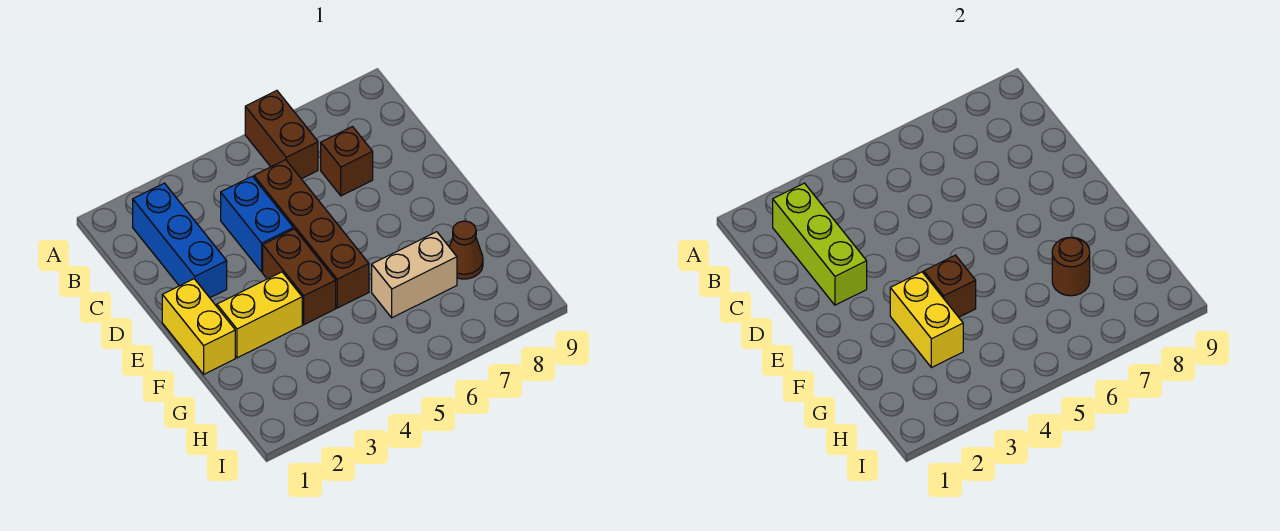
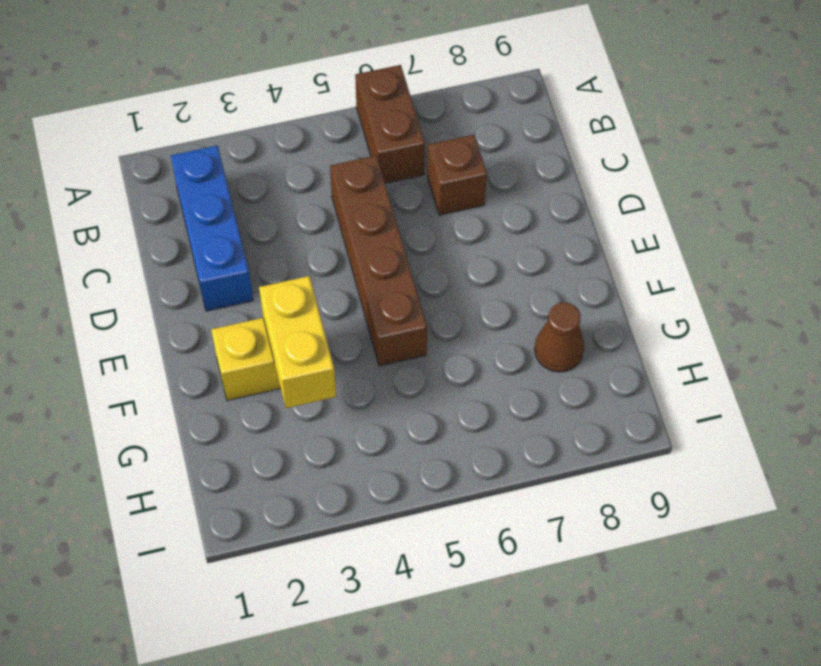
none -> blue 1x2 brick [221,176,293,272]
none -> yellow 1x2 brick [162,279,235,374]
none -> brown 1x2 brick [263,229,336,325]

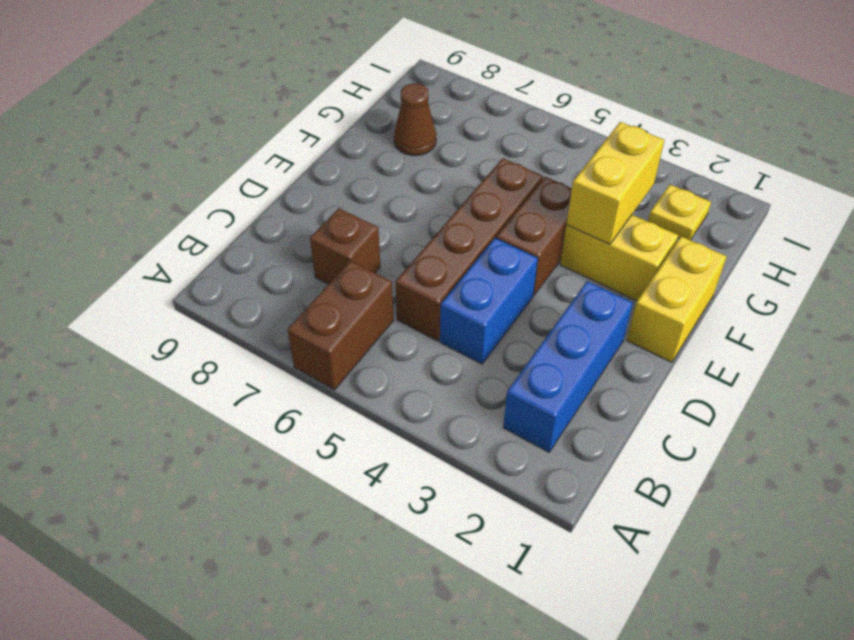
yellow 1x1 plate [648,185,711,240] -> none
none -> tan 1x2 brick [372,232,457,318]
none -> lime 1x3 brick [773,183,867,305]
none -> brown 1x1 brick [924,255,976,317]

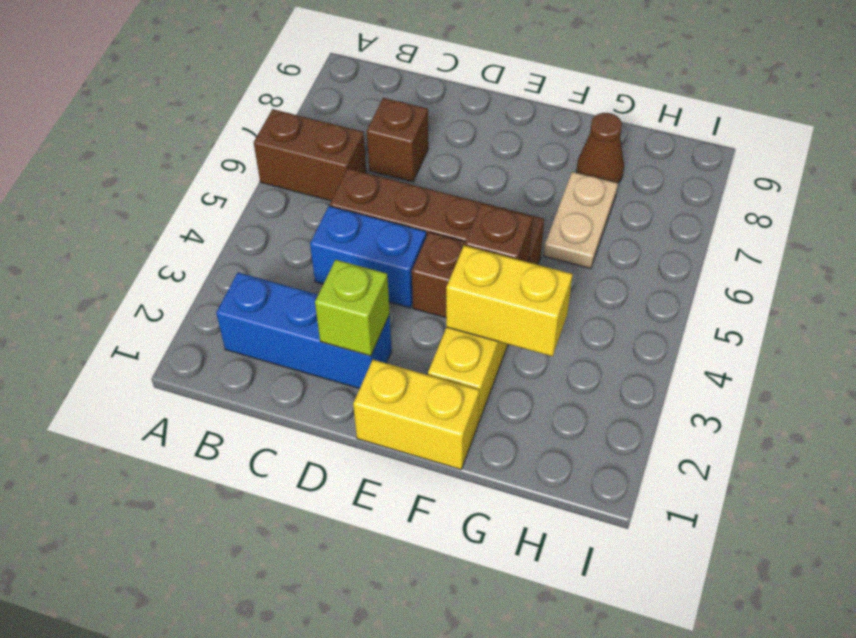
lime 1x1 brick [315,260,390,356] -> lime 1x3 brick [773,183,867,305]
tan 1x2 plate [544,172,618,269] -> tan 1x2 brick [372,232,457,318]
none -> brown 1x1 round brick [1052,237,1090,296]

